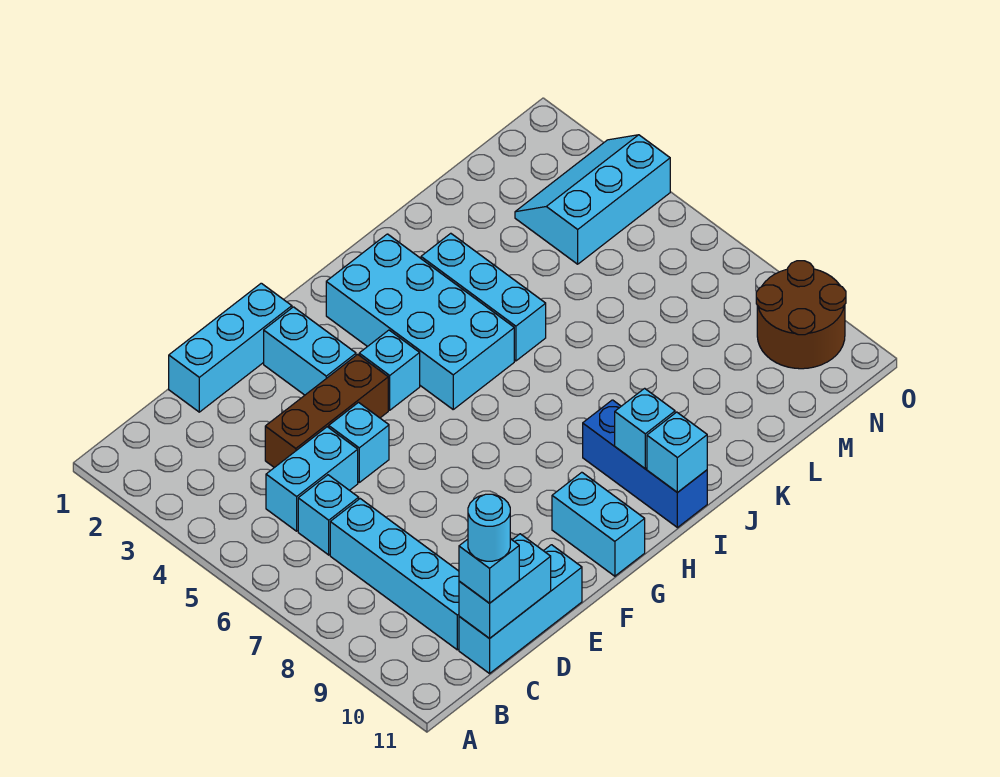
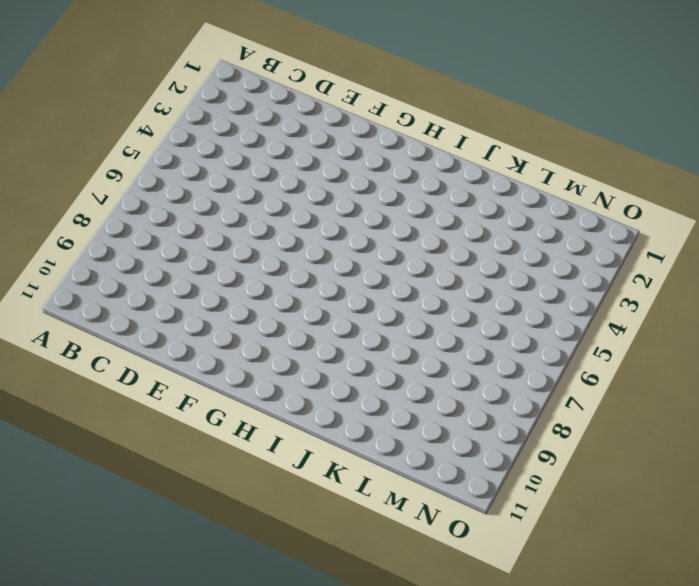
none -> cyan 1x2 brick [266,427,358,531]
none -> cyan 1x1 brick [298,475,359,555]
none -> cyan 1x4 brick [330,499,459,650]

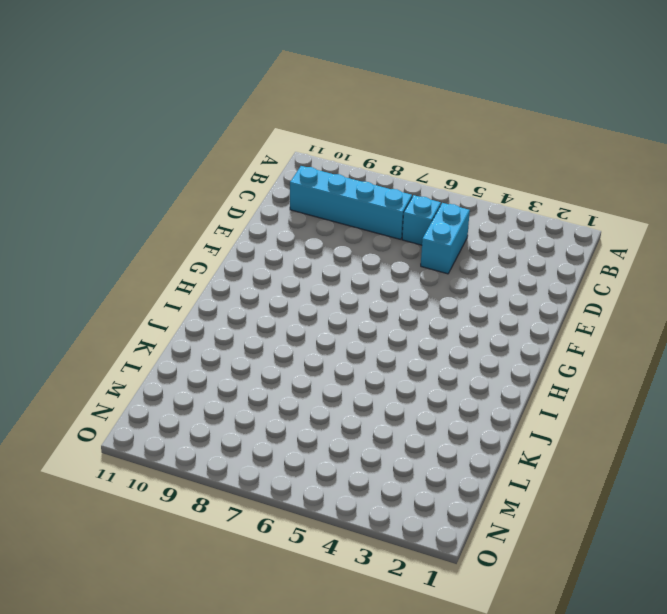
none -> cyan 1x3 brick [459,545,582,673]
none -> cyan 1x3 brick [169,283,292,412]
none -> brown 1x3 brick [265,354,388,468]

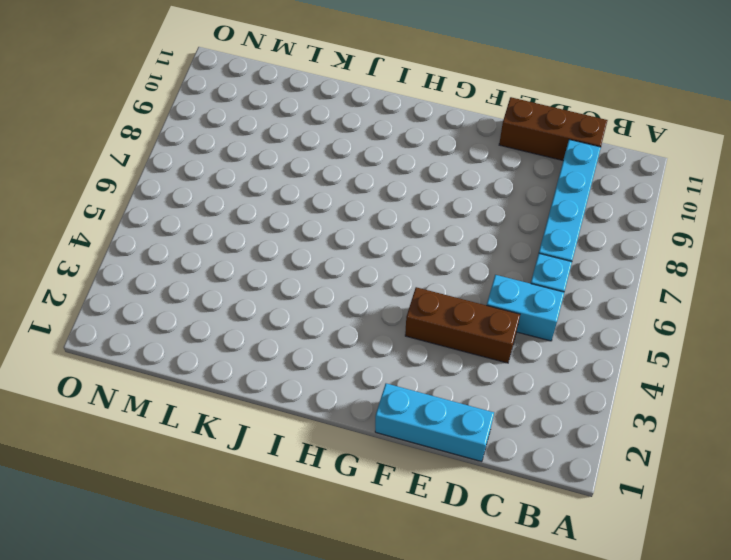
brown 1x3 brick [499,97,608,160] -> cyan 1x3 brick [459,545,582,673]
none -> cyan 1x1 brick [329,403,389,482]
none -> cyan 1x2 brick [264,307,356,395]
none -> cyan 1x1 brick [359,330,420,410]

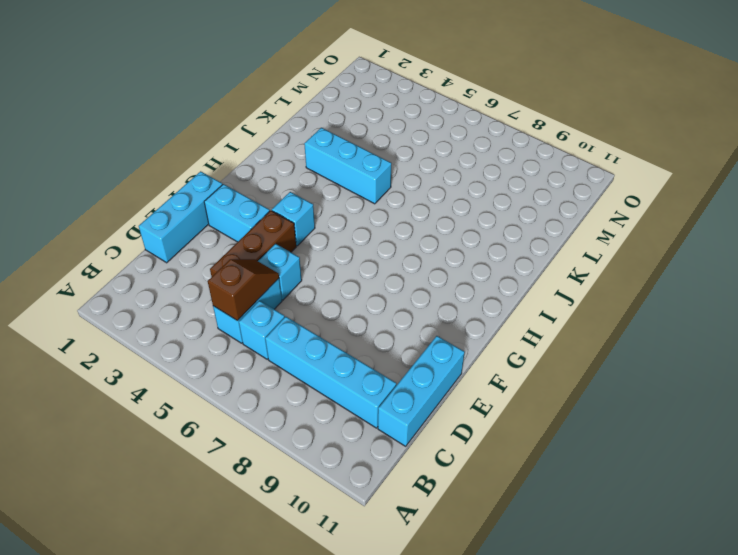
brown 1x2 slope [208,259,279,321] -> none
none -> cyan 1x2 brick [552,472,645,576]
none -> cyan 2x4 brick [326,234,514,409]
none -> blue 1x3 brick [583,400,707,528]

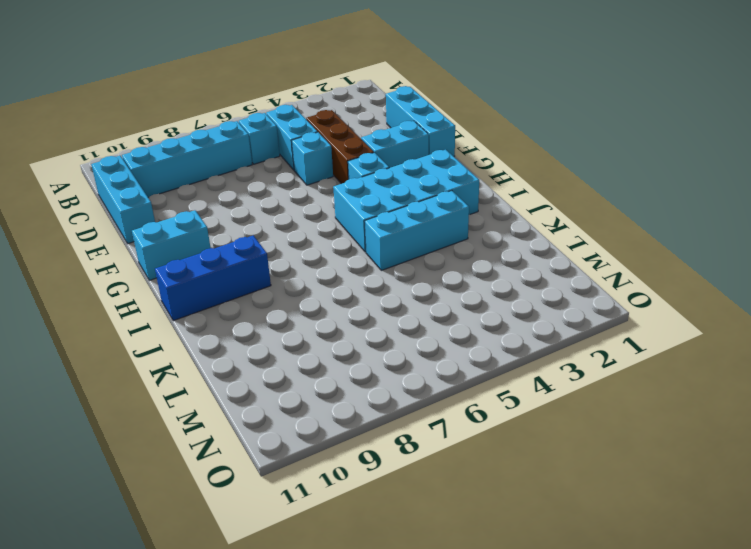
none -> cyan 2x3 slope [515,135,670,264]
none -> brown 2x2 round brick [756,261,846,369]
none -> cyan 1x2 brick [459,534,551,639]

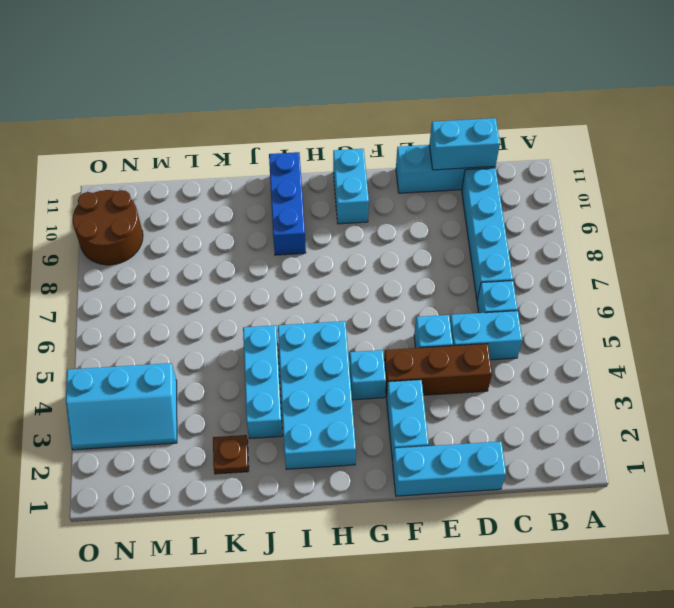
brown 1x1 plate [213,435,249,474] -> none
none -> cyan 1x1 brick [615,388,675,468]
none -> cyan 1x1 brick [647,412,707,493]
none -> cyan 1x1 brick [459,539,519,603]

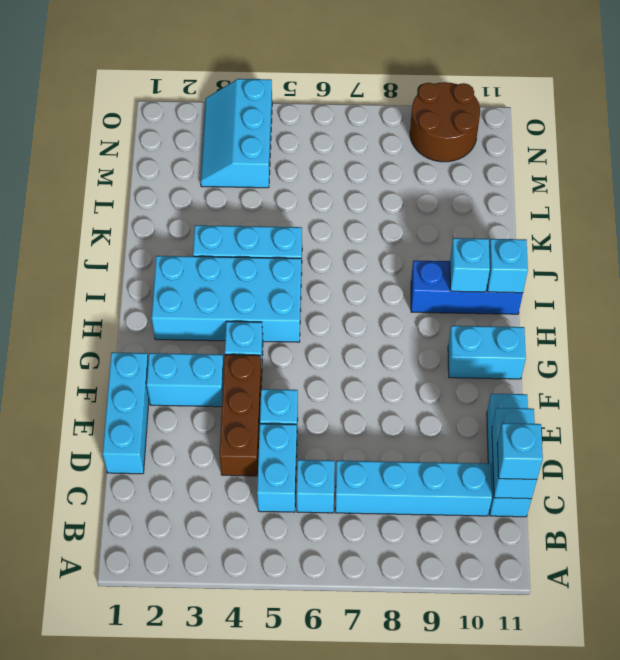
none -> cyan 1x1 round brick [468,494,510,561]

